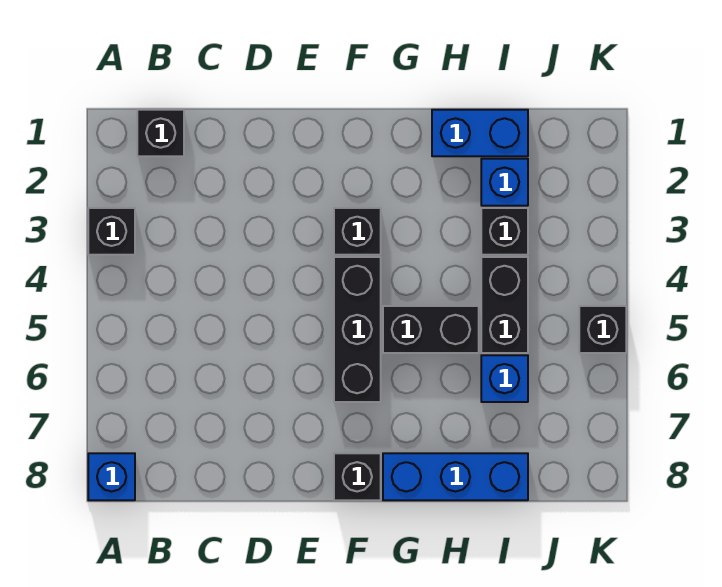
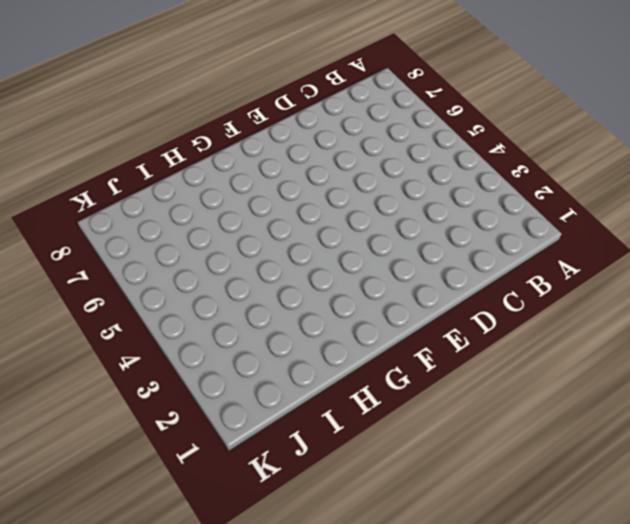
none -> black 1x1 brick [88,208,135,255]
none -> blue 1x1 brick [88,453,135,500]
none -> black 1x1 brick [137,110,184,156]

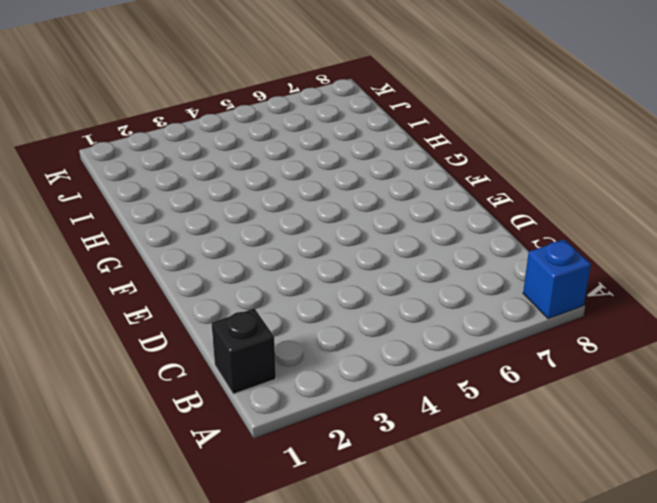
none -> black 1x1 brick [88,208,135,255]
none -> black 1x1 brick [334,208,381,255]
none -> black 1x3 brick [334,257,381,402]

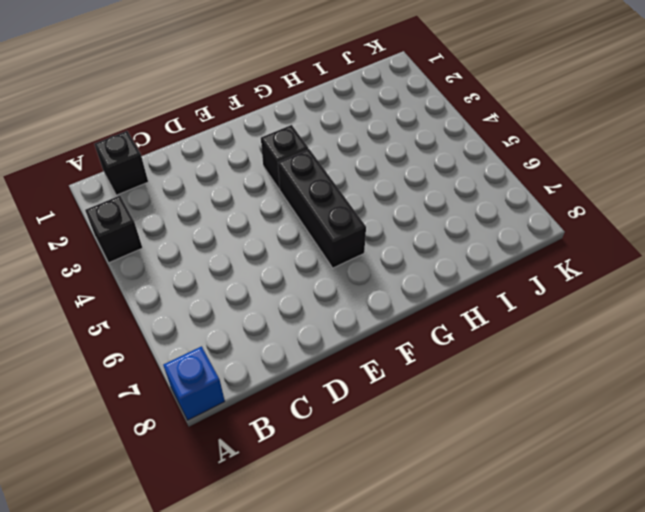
none -> black 1x1 brick [334,453,381,500]
none -> black 1x2 brick [383,306,479,353]
none -> blue 1x3 brick [383,453,528,500]

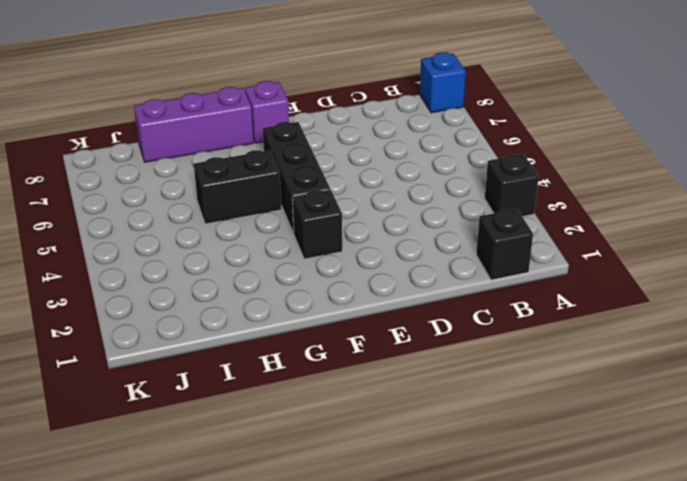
purple 1x1 brick [245,81,289,143] -> black 1x1 brick [334,453,381,500]
purple 1x3 brick [134,87,254,162] -> blue 1x3 brick [383,453,528,500]
none -> blue 1x2 brick [432,110,528,156]
none -> blue 1x1 brick [481,159,528,206]
none -> black 1x1 brick [481,208,528,255]

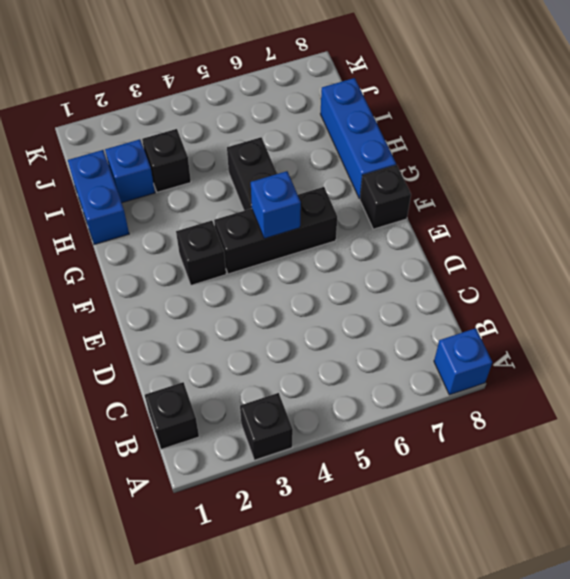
blue 1x1 brick [251,171,301,239] -> blue 1x1 brick moved to [481,355,528,402]
none -> black 1x2 brick [481,257,528,353]
none -> black 1x1 brick [579,306,626,353]

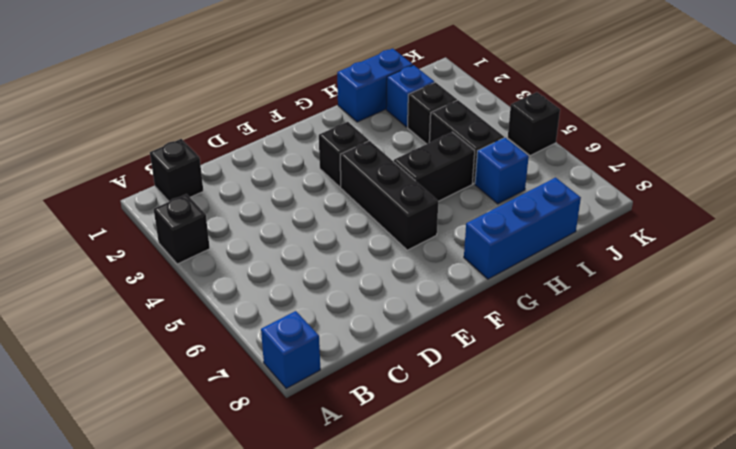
none -> black 1x1 brick [334,453,381,500]

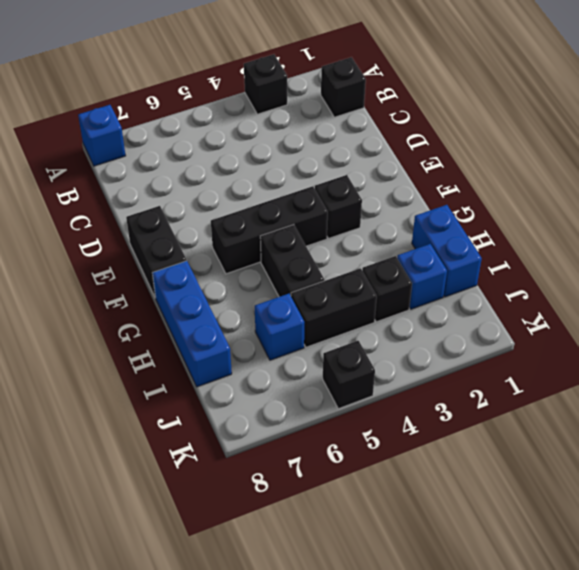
black 1x2 brick [126,206,187,298] -> black 1x1 brick [334,453,381,500]

